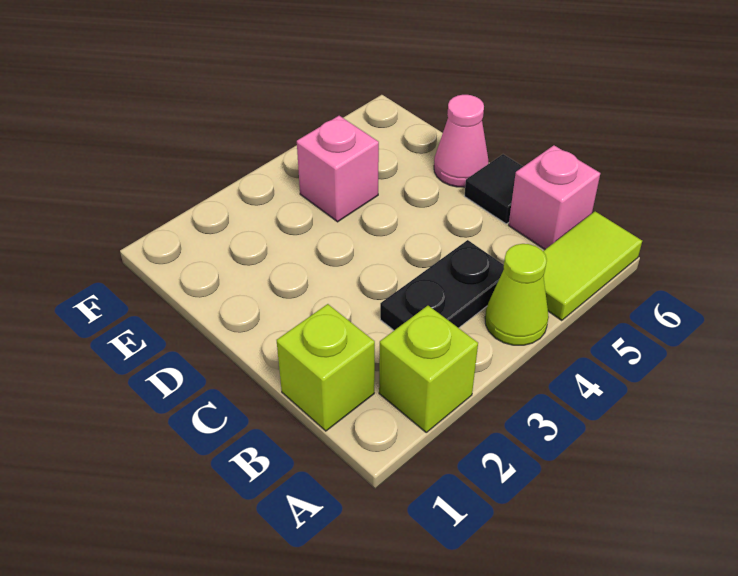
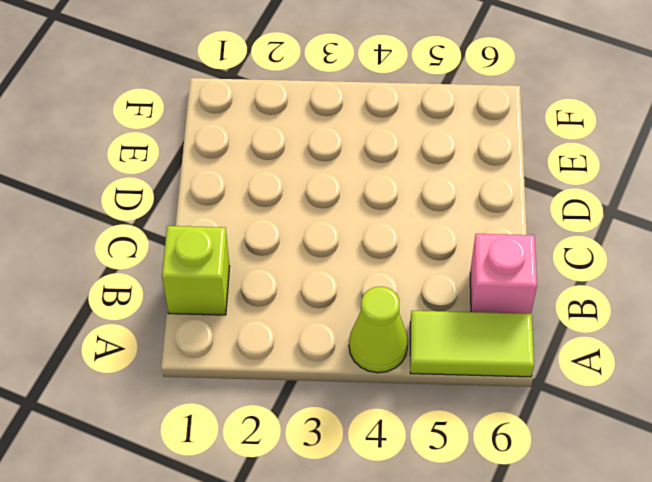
none -> lime 1x1 brick [379,306,478,432]
none -> black 1x2 plate [380,240,504,330]

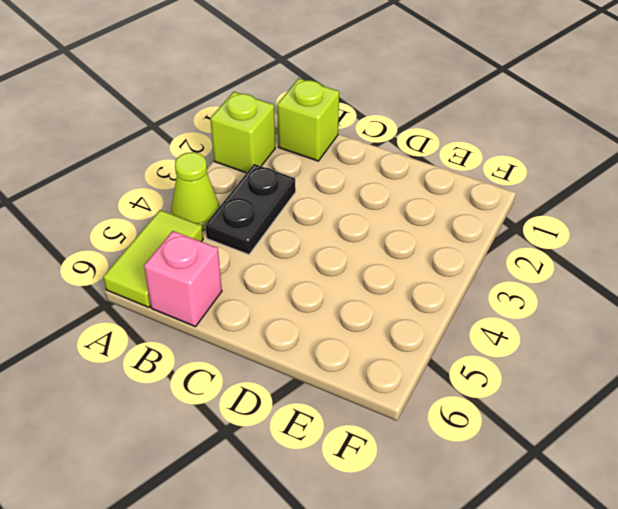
none -> black 1x1 tile [464,154,523,224]
none -> pink 1x1 cone [434,95,489,187]

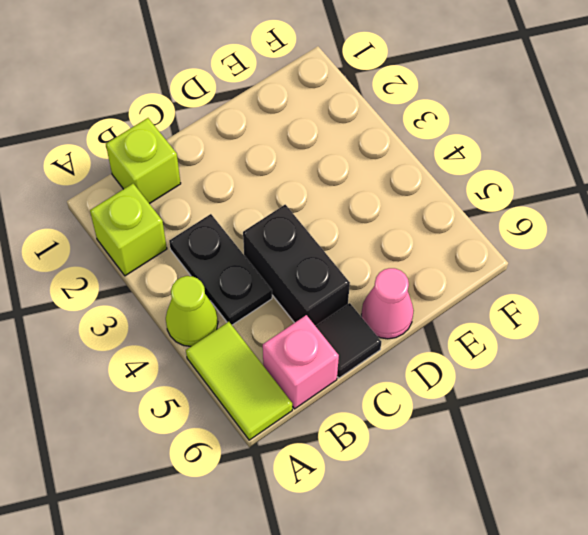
black 1x2 brick [243,205,350,326] -> none
none -> pink 1x1 brick [297,116,379,222]

